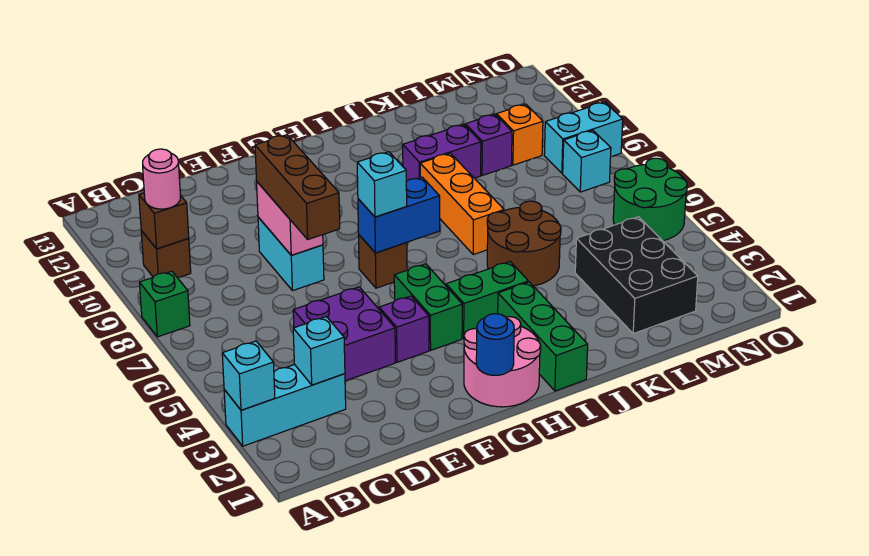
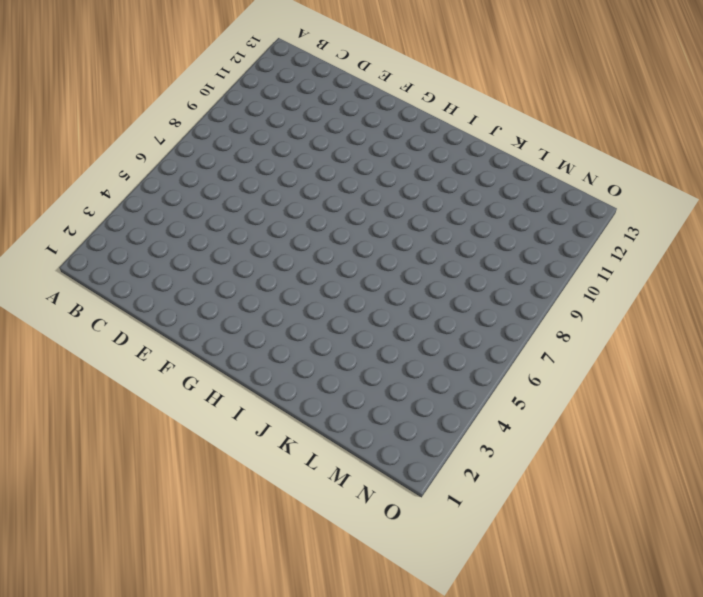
none -> cyan 1x3 brick [224,365,346,446]
none -> green 1x1 brick [139,271,190,337]
none -> brown 1x1 brick [141,231,191,278]

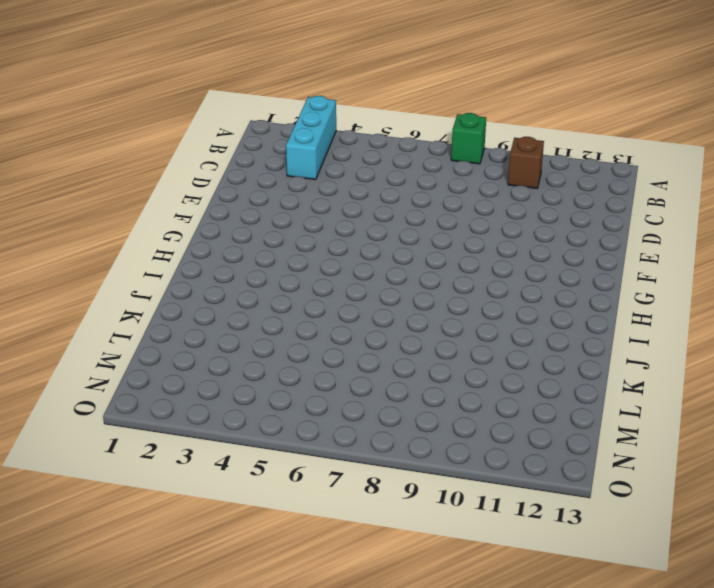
none -> purple 2x2 brick [293,287,395,381]
none -> cyan 1x2 brick [258,217,324,291]
none -> purple 1x1 brick [379,296,429,362]

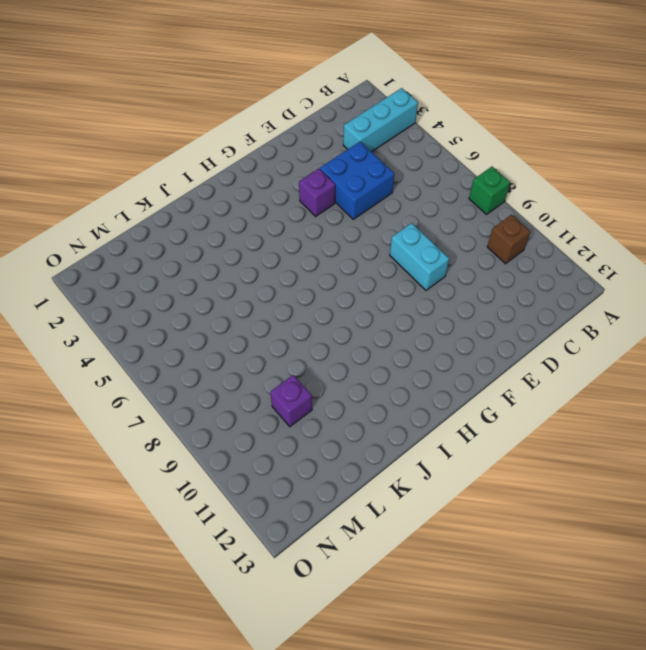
blue 2x2 brick [320,142,394,219] -> purple 2x2 brick [293,287,395,381]
none -> pink 2x2 round brick [464,317,541,407]
none -> green 1x2 brick [394,264,462,350]
none -> brown 1x1 brick [359,235,407,288]

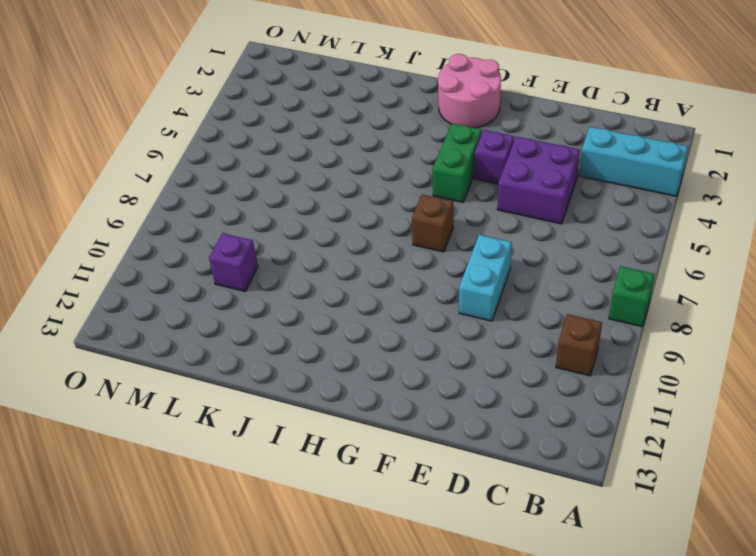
none -> green 1x2 brick [446,262,528,338]
none -> green 1x3 brick [498,282,588,391]
none -> brown 2x2 round brick [487,201,561,286]

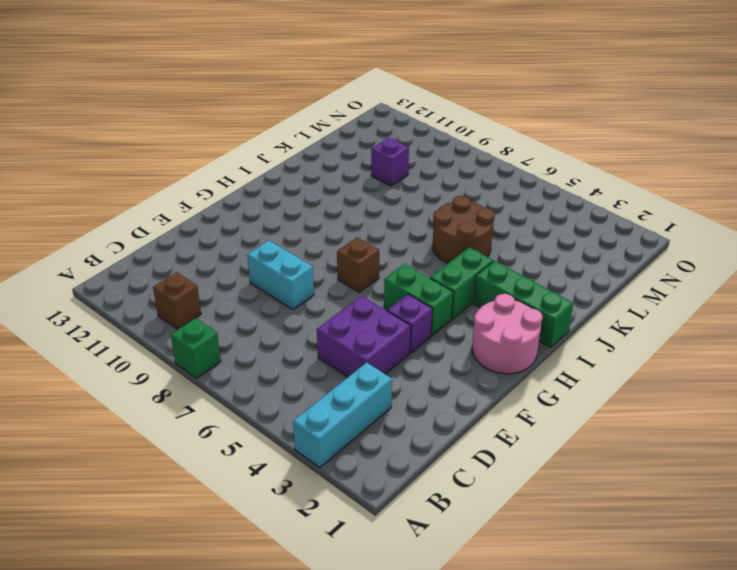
none -> orange 1x3 brick [420,153,504,255]
none -> purple 1x2 brick [403,124,481,181]
none -> black 2x3 brick [575,217,698,334]

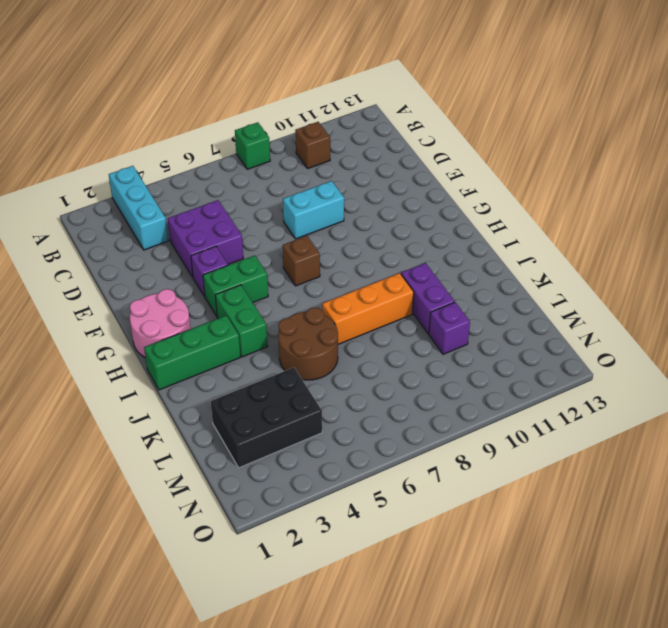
none -> orange 1x1 brick [496,104,543,165]
none -> green 2x2 round brick [613,158,687,241]
none -> cyan 1x1 brick [563,130,611,192]

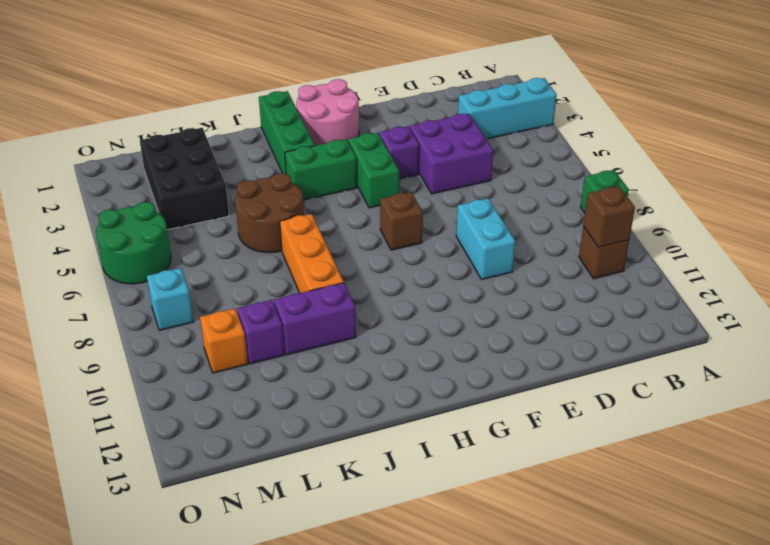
none -> cyan 1x2 brick [544,102,623,173]
none -> cyan 1x1 brick [222,341,275,410]
none -> cyan 1x1 brick [293,317,345,385]

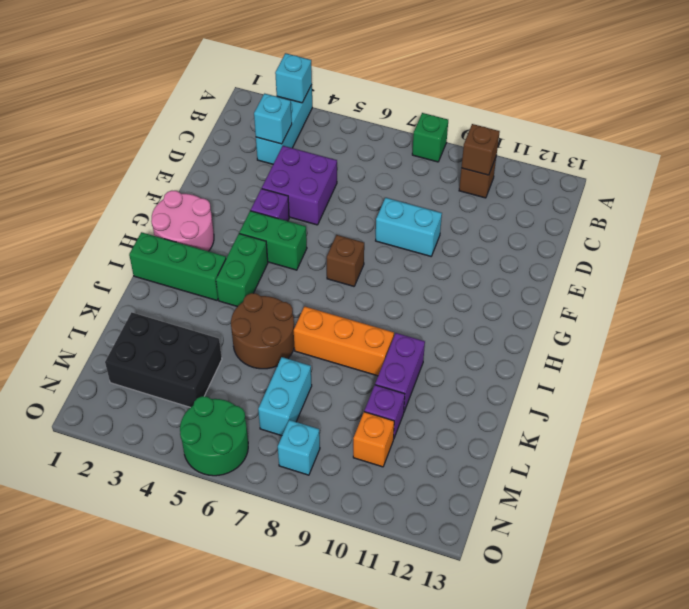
cyan 1x2 brick [258,357,312,436] -> cyan 1x2 brick moved to [544,102,623,173]
none -> pink 1x2 brick [257,182,323,255]
none -> blue 1x1 round brick [476,314,514,375]
none -> blue 1x2 brick [358,177,440,253]

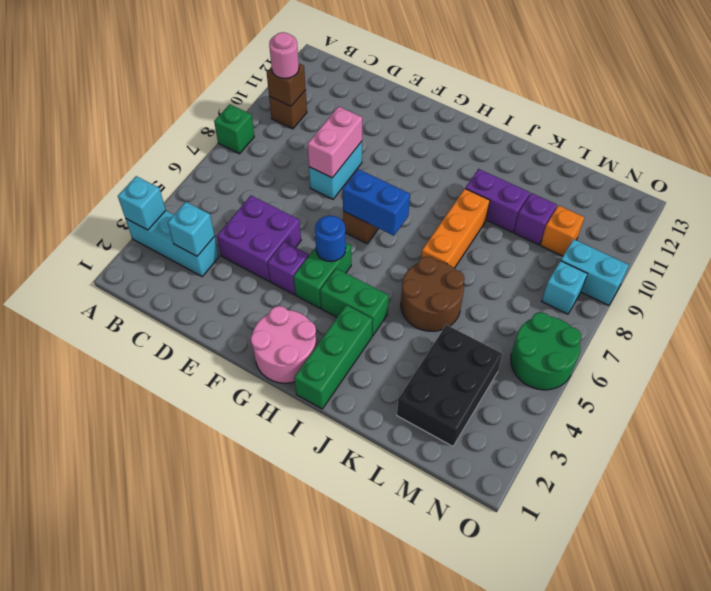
blue 1x1 round brick [315,216,346,262] -> blue 1x1 round brick moved to [476,314,514,375]
none -> brown 1x3 brick [255,135,340,239]
none -> cyan 1x1 brick [357,152,407,217]

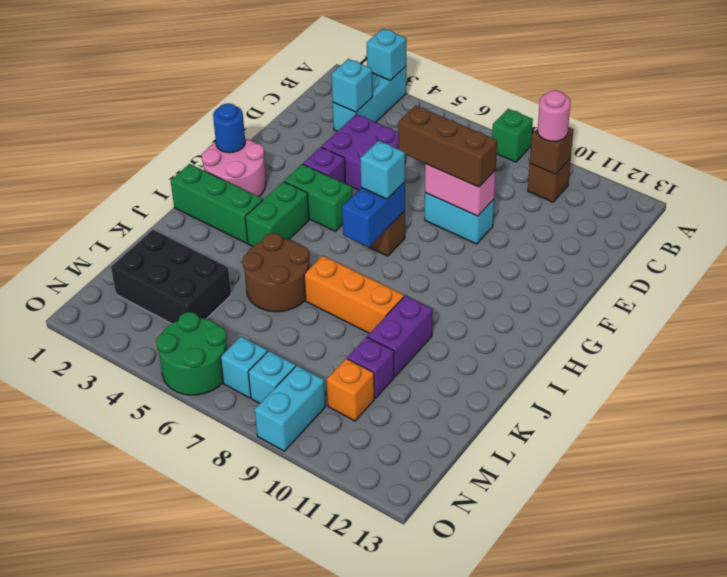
cyan 1x1 brick [221,336,268,398] -> none

